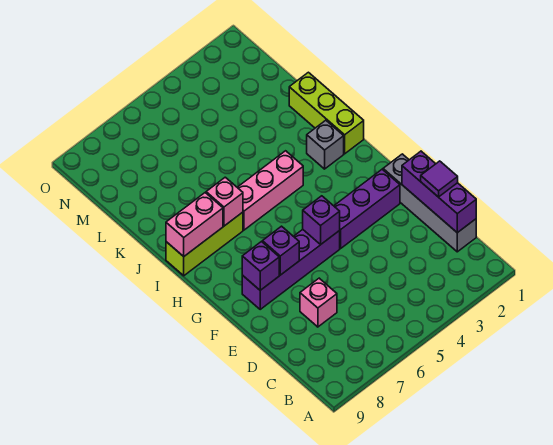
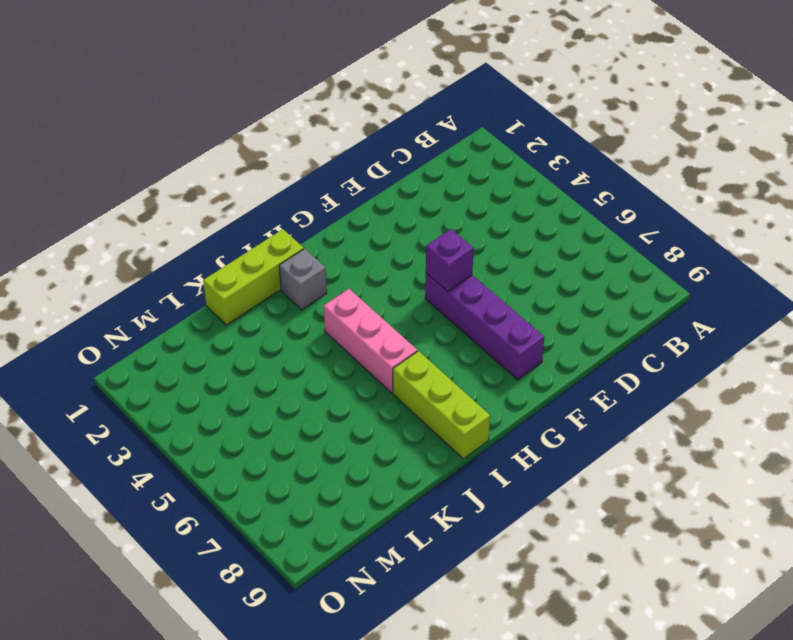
none -> grey 1x4 brick [383,154,476,252]
none -> pink 1x1 brick [300,278,337,327]
none -> purple 1x3 brick [334,169,400,248]

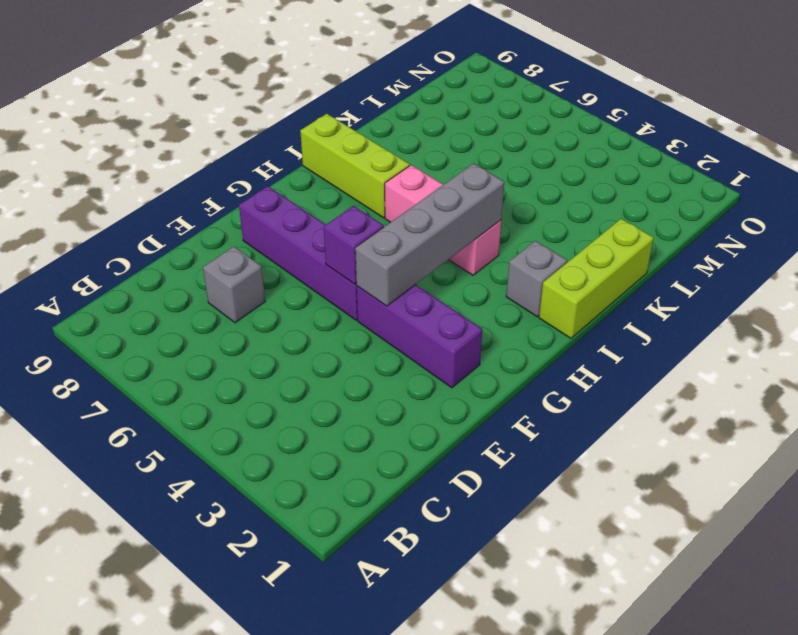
grey 1x1 brick [203,247,265,323] -> pink 1x1 brick [300,278,337,327]
grey 1x4 brick [355,164,504,306] -> grey 1x4 brick moved to [383,154,476,252]
none -> purple 1x3 brick [402,151,476,233]
none -> purple 1x1 brick [262,226,299,275]
none -> purple 1x1 brick [242,242,279,290]

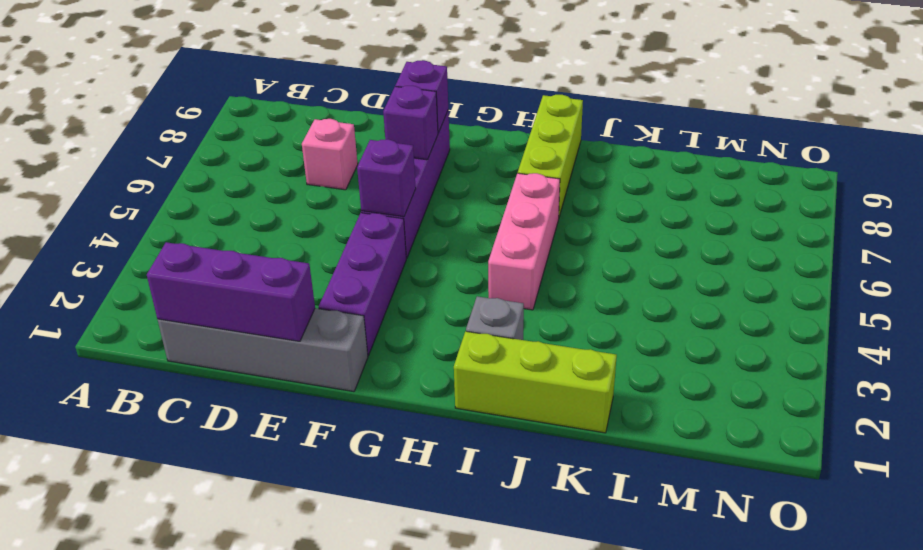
none -> pink 1x1 brick [206,177,243,226]
none -> pink 1x2 brick [166,193,223,257]
none -> purple 1x1 tile [421,161,458,197]

